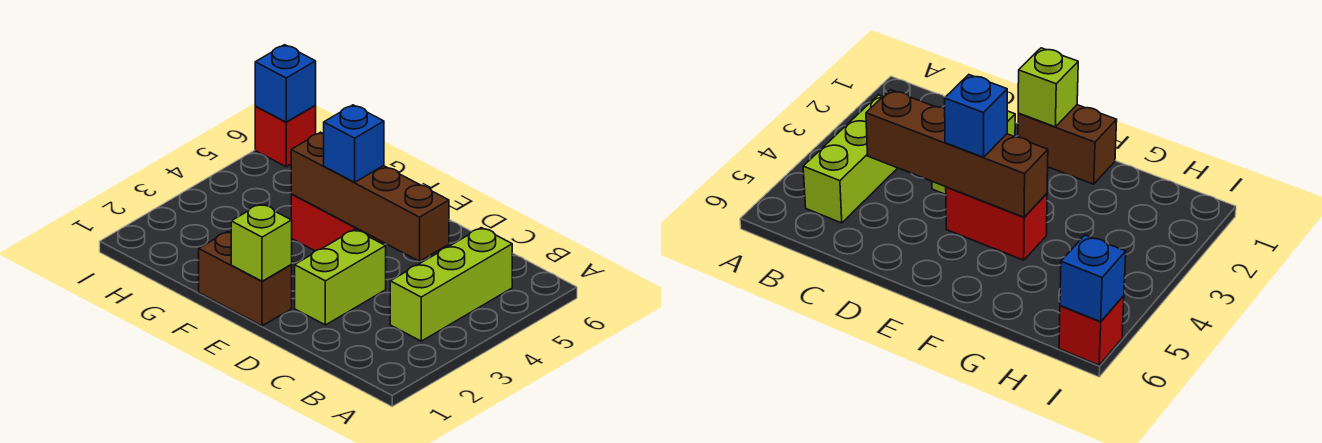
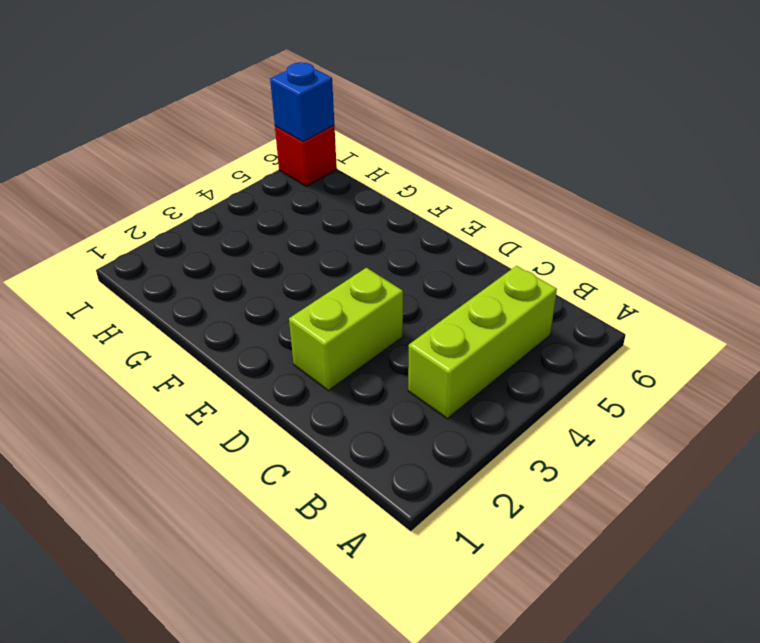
none -> brown 1x2 brick [199,231,292,326]
none -> red 1x2 brick [291,194,384,251]

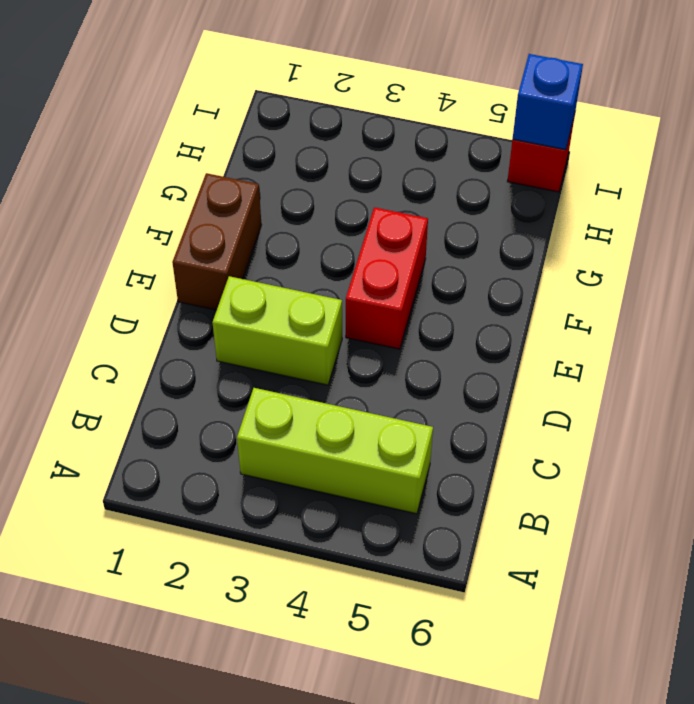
none -> brown 1x4 brick [291,132,449,261]
none -> lime 1x1 brick [231,204,292,281]

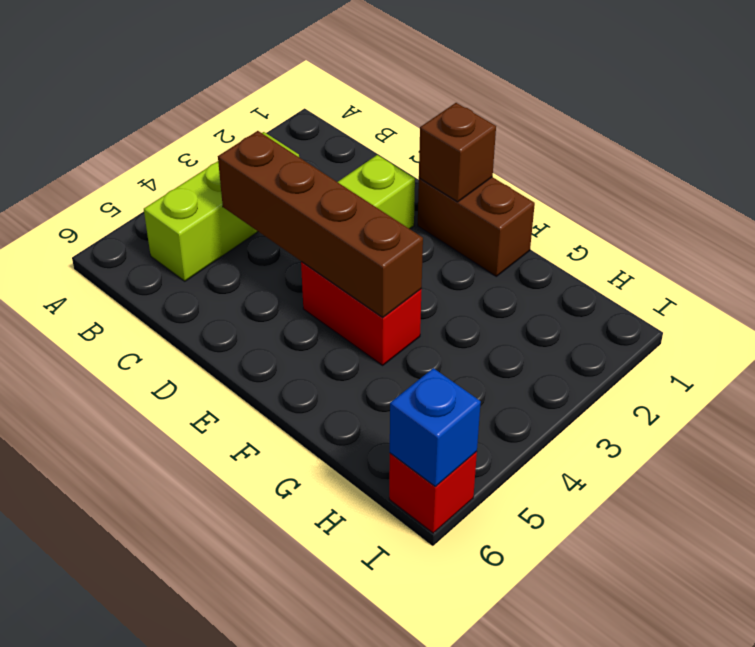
brown 1x1 brick [419,103,496,202] -> lime 1x1 brick [231,204,292,281]
none -> blue 1x1 brick [324,105,384,182]

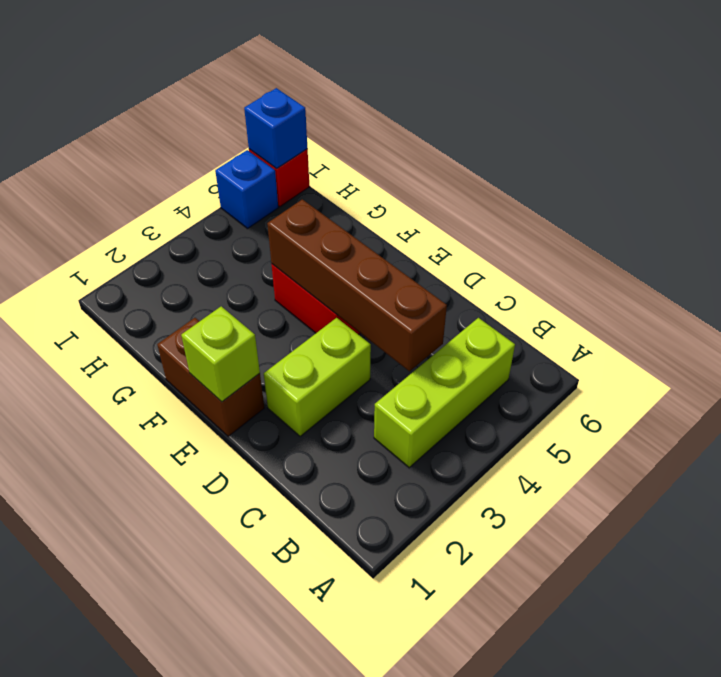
blue 1x1 brick [215,150,278,228] -> blue 1x1 brick moved to [324,105,384,182]

